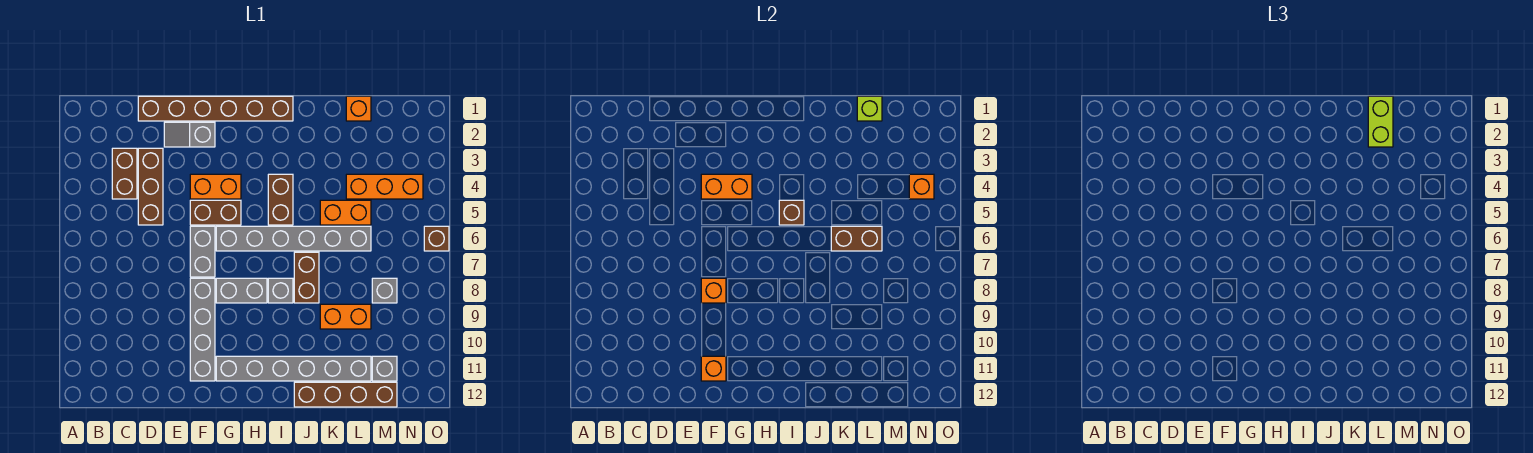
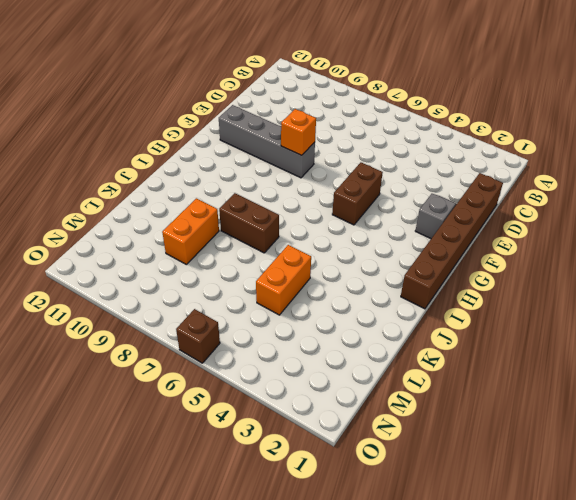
none -> brown 1x2 brick [112,148,137,199]
none -> brown 1x3 brick [138,148,163,225]
none -> orange 1x2 brick [190,174,241,199]
none -> grey 1x2 brick [190,226,215,277]

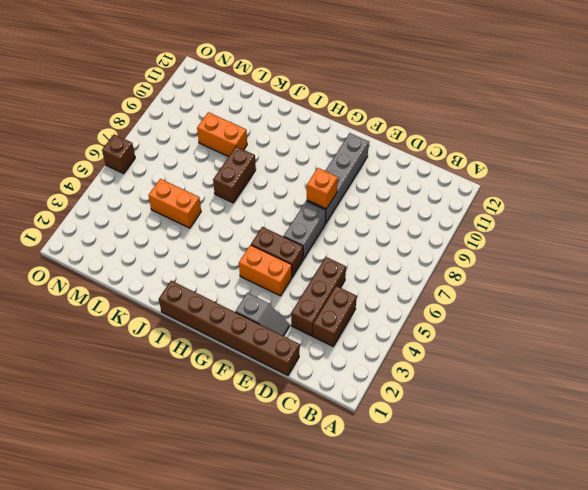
none -> grey 1x6 brick [216,226,371,251]
none -> grey 1x2 brick [216,278,267,303]
none -> grey 1x6 brick [216,356,371,381]
none -> brown 1x2 brick [268,174,293,225]

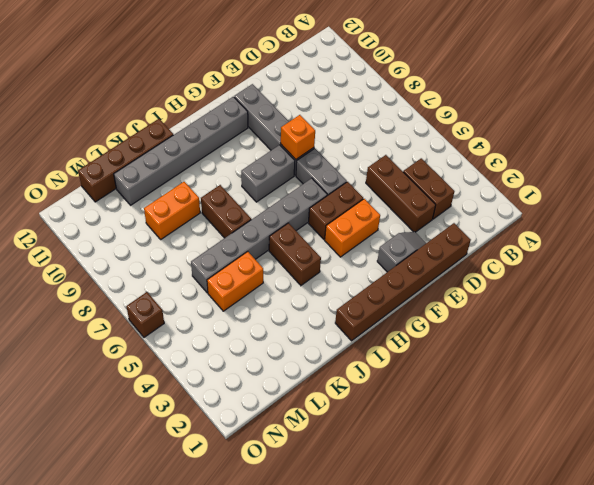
none -> grey 1x1 brick [268,278,293,303]
none -> orange 1x1 brick [346,96,371,121]
none -> orange 1x3 brick [346,174,423,199]
none -> grey 1x1 brick [372,278,397,303]

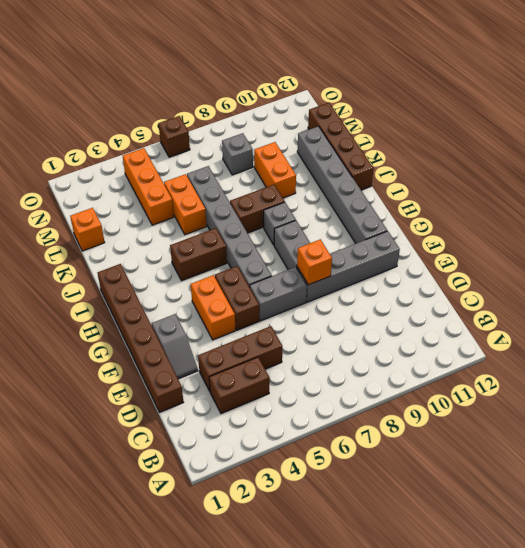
none -> grey 1x1 brick [372,356,397,381]
none -> orange 1x2 brick [701,174,752,199]
none -> orange 1x1 brick [701,356,726,381]
none -> brown 1x1 brick [779,200,804,225]

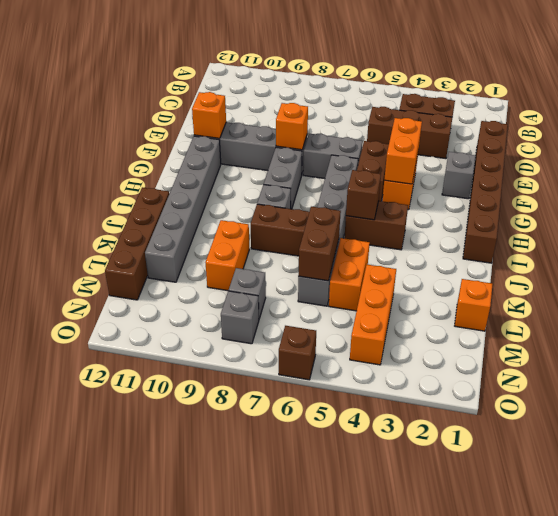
grey 1x1 brick [221,291,259,344] -> grey 1x1 brick moved to [372,356,397,381]
none -> lime 1x1 brick [857,96,882,121]
none -> orange 1x1 brick [909,174,934,199]
none -> lime 1x2 brick [1368,96,1393,147]

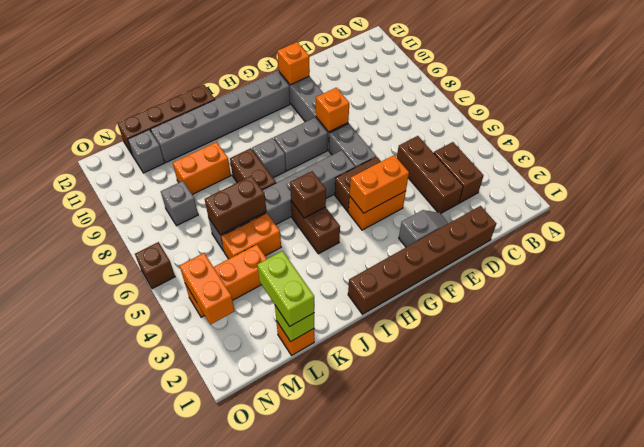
orange 1x2 brick [180,253,235,325] -> orange 1x1 brick [909,174,934,199]

